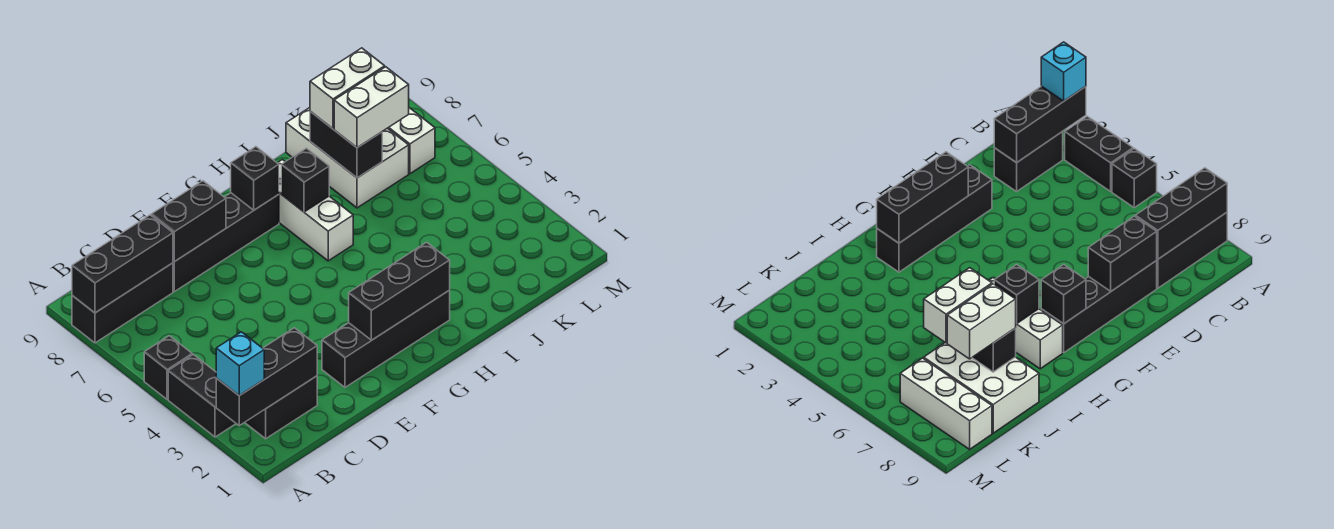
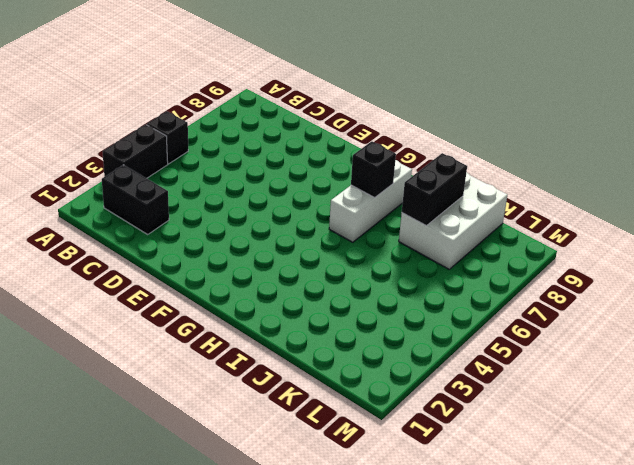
none -> black 1x3 brick [72,263,173,343]
none -> black 1x4 brick [173,193,279,292]
none -> black 1x4 brick [322,290,450,387]

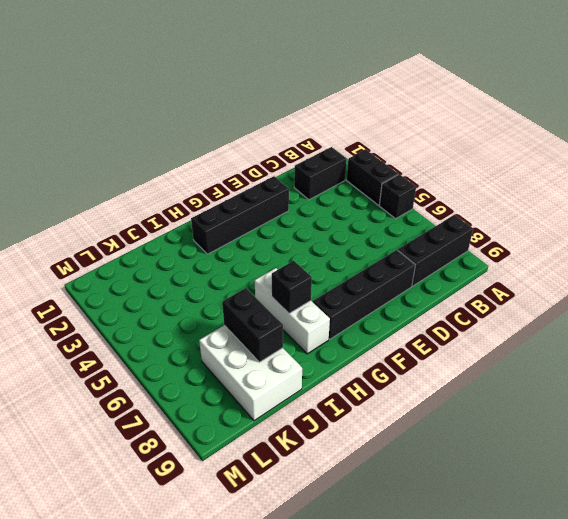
none -> white 1x3 brick [388,108,435,174]
none -> black 1x3 brick [216,328,317,426]
none -> black 1x3 brick [72,215,173,313]

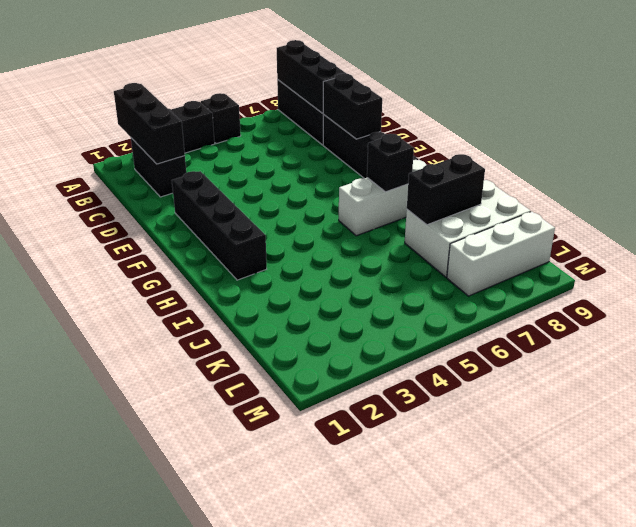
none -> black 1x3 brick [349,242,450,340]
none -> black 1x1 brick [231,147,279,210]
none -> cyan 1x1 brick [216,332,264,396]

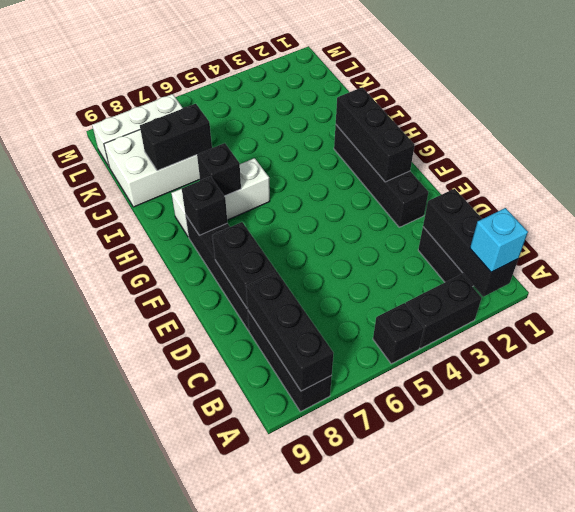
none -> white 1x2 brick [334,67,409,148]
none -> white 1x2 brick [310,48,385,129]

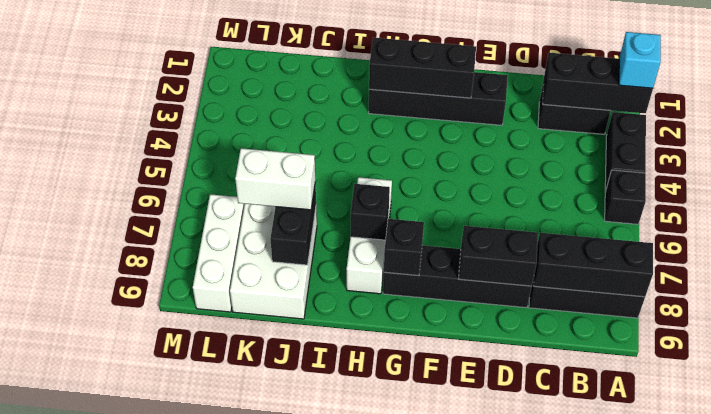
none -> white 1x2 brick [310,48,385,129]

